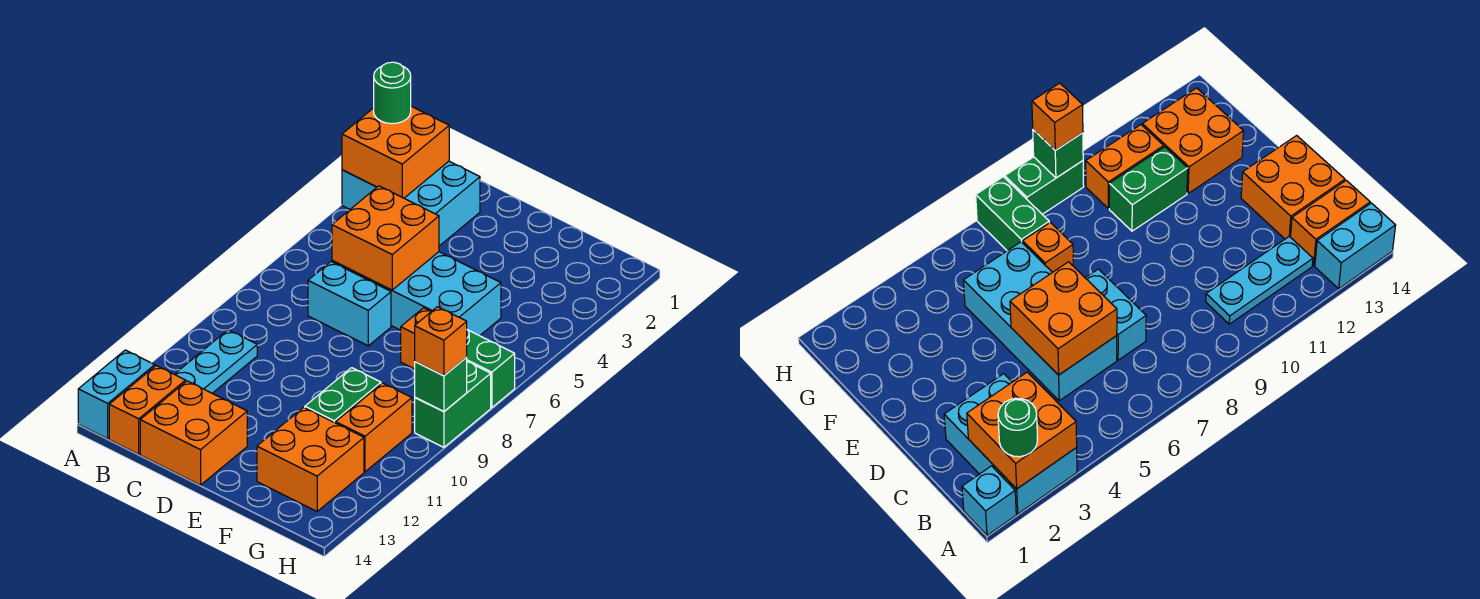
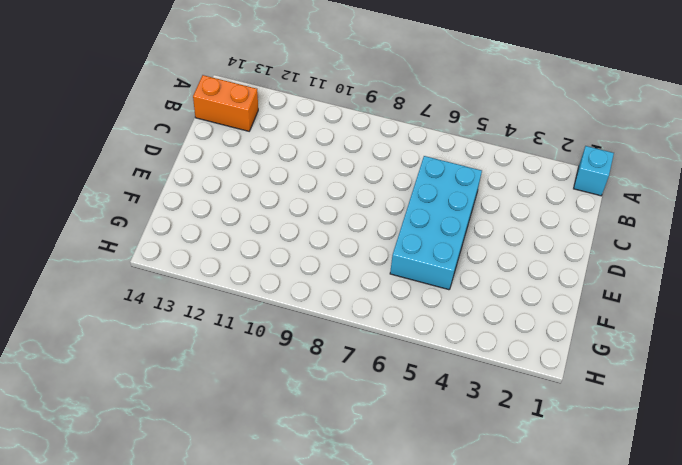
none -> cyan 2x3 brick [342,161,480,246]
none -> cyan 1x2 brick [78,350,155,439]
none -> cyan 1x3 plate [174,330,257,393]

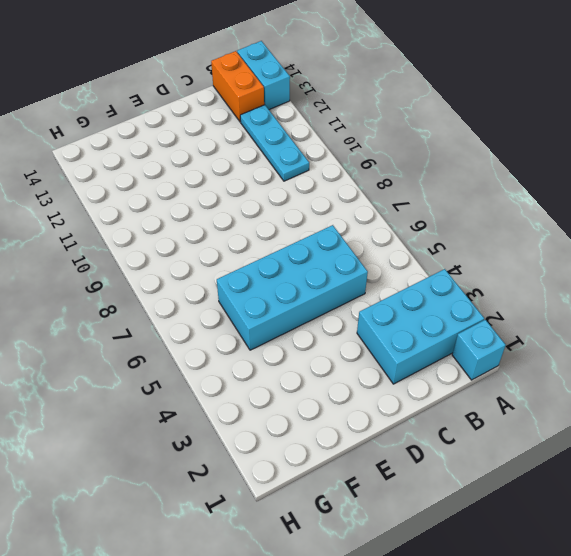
none -> cyan 1x2 brick [308,262,391,346]
none -> orange 2x2 brick [140,381,247,485]
none -> orange 1x1 brick [401,308,431,369]

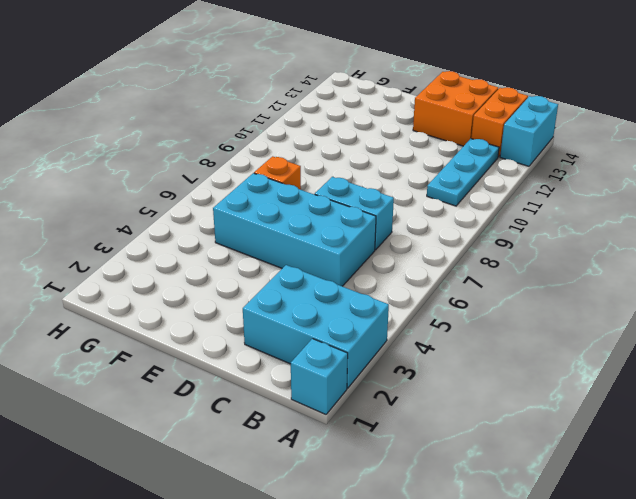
none -> green 1x2 brick [305,368,381,423]
none -> orange 2x2 brick [257,407,364,511]
none -> green 1x2 brick [467,330,515,408]

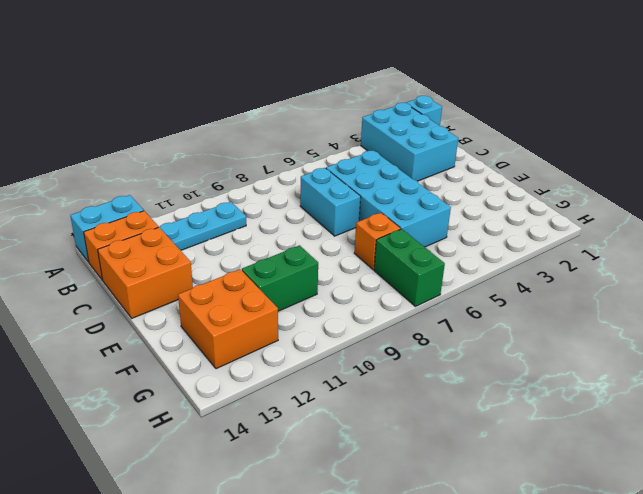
none -> orange 1x2 brick [336,383,412,472]
none -> green 1x2 brick [415,362,491,447]
none -> orange 2x2 brick [342,106,449,198]

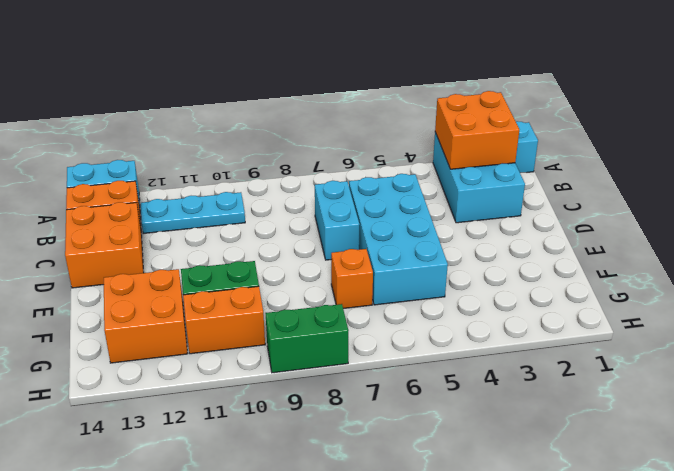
none -> green 1x2 brick [467,330,515,408]
none -> orange 2x2 brick [332,186,439,290]
none -> green 1x1 brick [415,357,467,412]

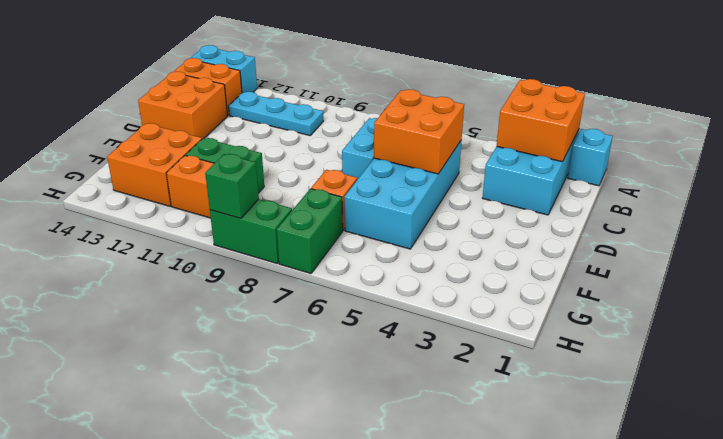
none -> green 1x1 round brick [374,62,411,124]
none -> orange 1x1 brick [415,307,467,376]

